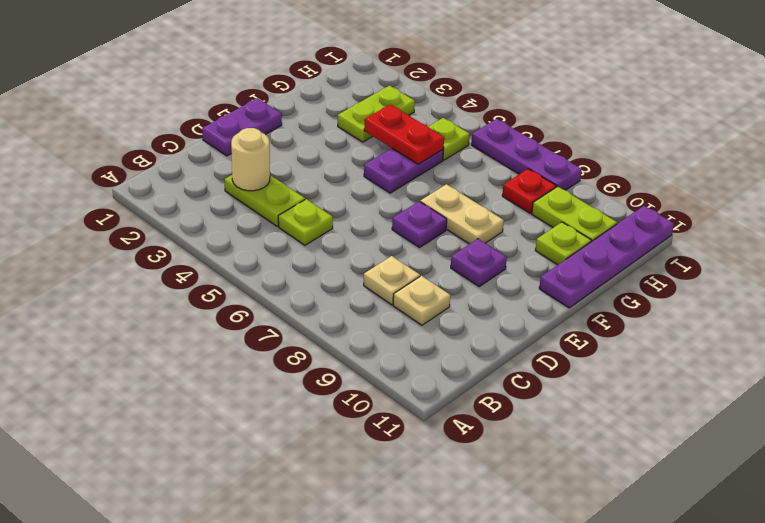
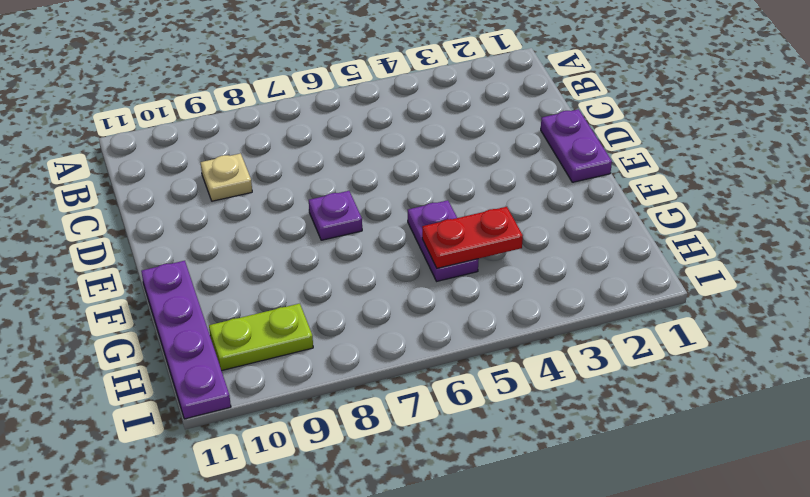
none -> lime 1x2 plate [225,175,305,226]
none -> lime 1x1 plate [278,199,333,245]
none -> tan 1x1 plate [364,256,420,305]

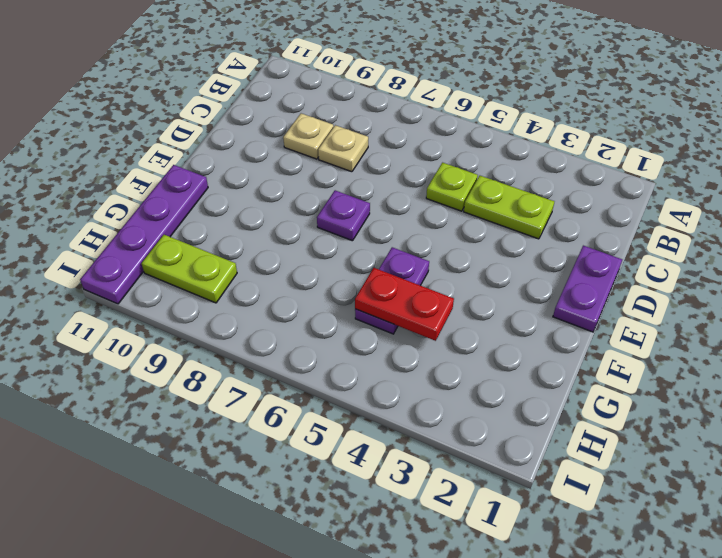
none -> purple 1x1 plate [451,239,507,287]
none -> tan 1x2 plate [420,184,504,244]
none -> lime 1x2 plate [338,86,415,142]

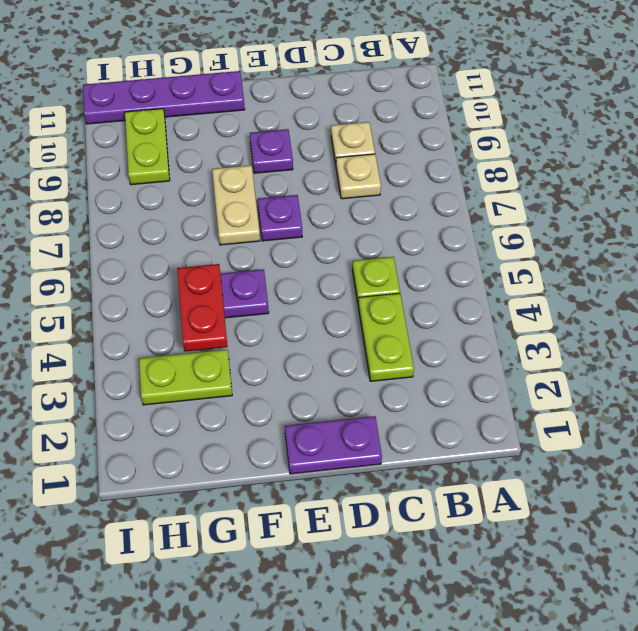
none -> lime 1x1 plate [535,222,591,265]
none -> lime 1x1 plate [428,118,470,160]
none -> red 1x1 plate [502,169,556,213]

